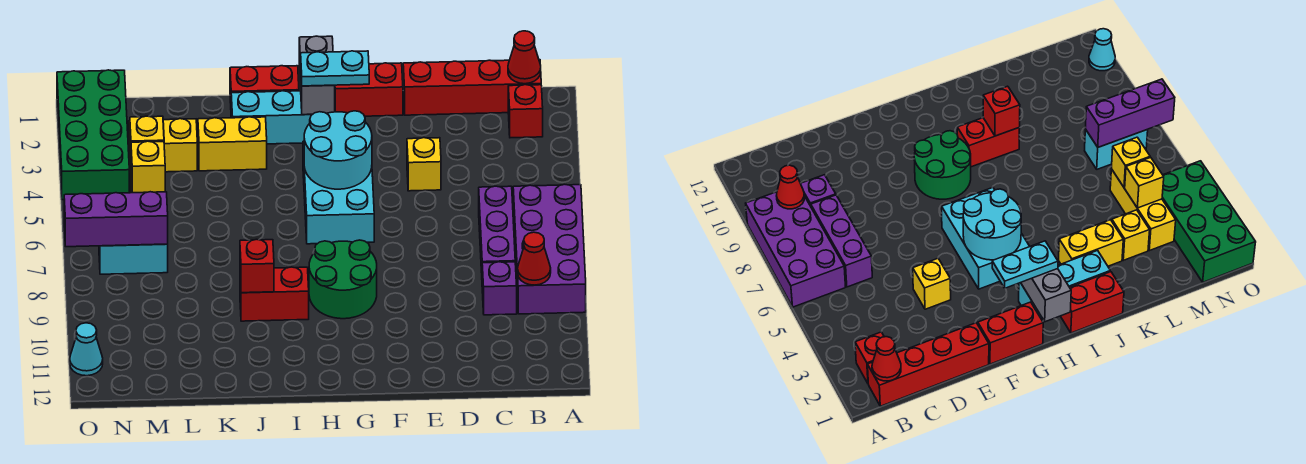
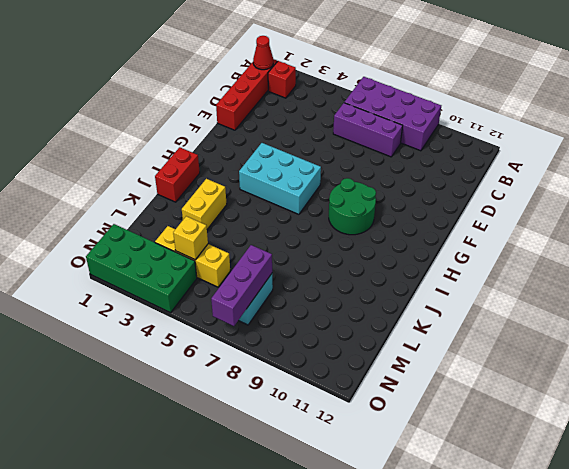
none -> purple 1x1 brick [482,262,517,315]
none -> yellow 1x1 brick [407,138,441,191]
none -> red 1x2 brick [335,63,403,116]

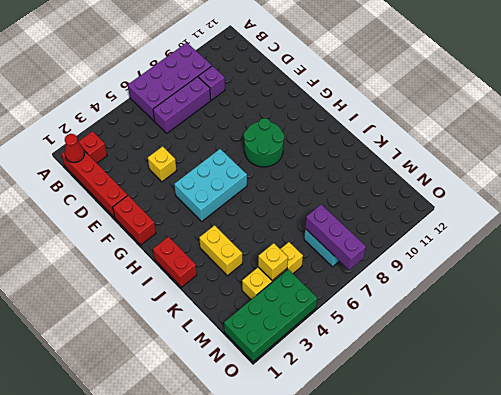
none -> cyan 1x3 brick [231,91,312,144]
none -> red 1x2 brick [240,267,309,321]
none -> yellow 1x1 brick [163,119,197,172]

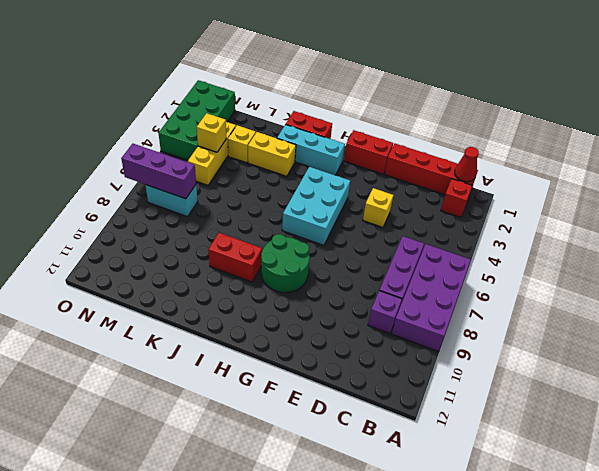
none -> cyan 1x1 cone [70,323,103,376]
none -> red 1x1 cone [518,232,551,285]
none -> cyan 2x2 round brick [304,111,372,189]

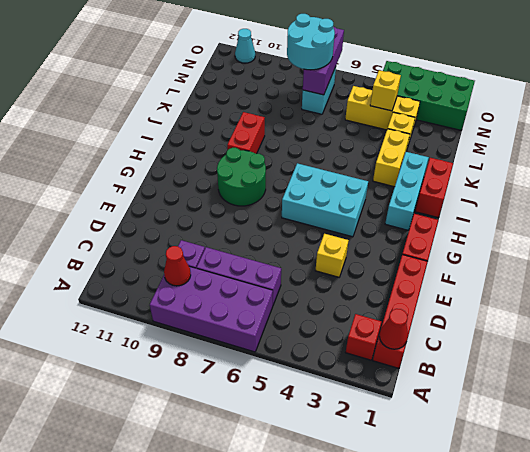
cyan 2x2 round brick [287,14,335,70] -> cyan 2x2 round brick moved to [304,111,372,189]
none -> grey 1x2 brick [299,36,335,115]
none -> red 1x1 brick [240,239,274,293]
none -> yellow 1x1 brick [131,141,165,193]

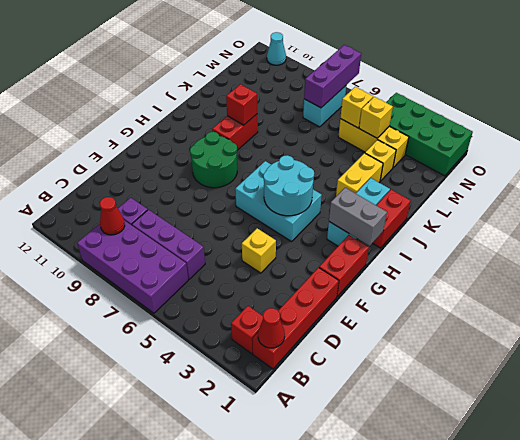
none -> cyan 1x2 plate [301,51,369,86]

